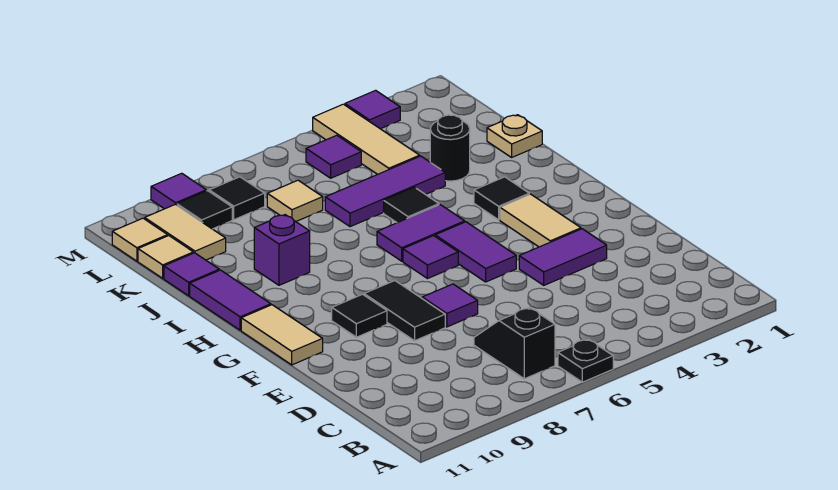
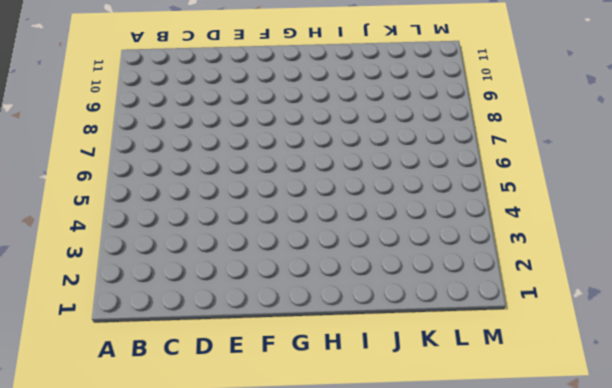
none -> black 1x1 plate [558,339,613,382]
none -> black 1x2 slope [474,308,555,379]
none -> purple 1x2 tile [519,229,607,285]

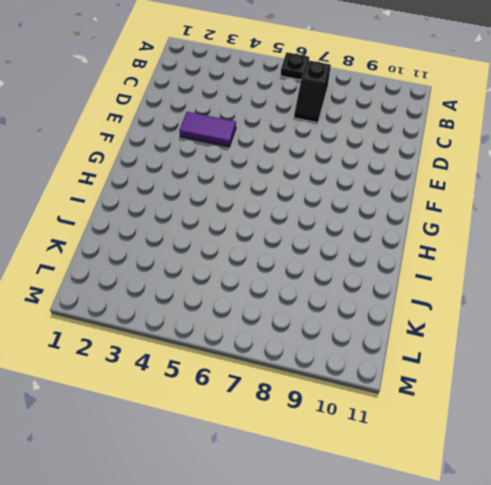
none -> purple 1x1 tile [422,284,478,327]
none -> black 1x2 tile [364,281,445,341]
none -> tan 1x2 tile [500,194,581,247]

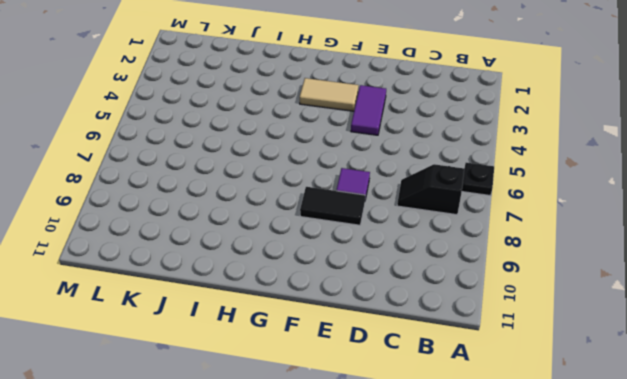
none -> purple 1x2 tile [435,222,516,282]
none -> black 1x1 tile [332,294,387,337]
none -> tan 1x2 tile [241,305,323,365]

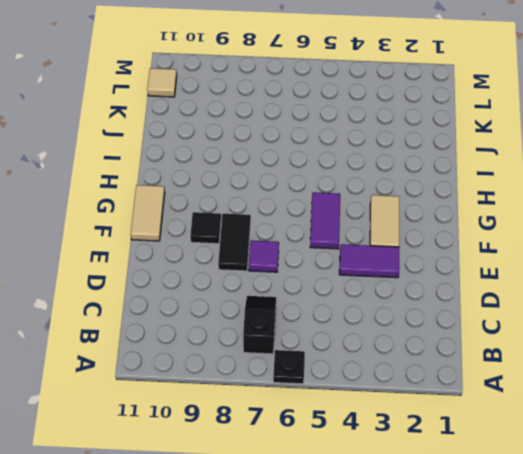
none -> purple 1x1 tile [403,236,458,279]
none -> black 1x1 tile [474,177,529,220]
none -> purple 1x2 tile [377,205,465,261]

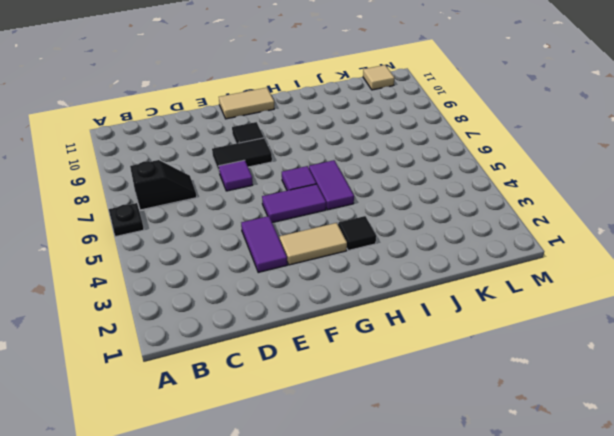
none -> purple 1x2 tile [190,270,271,330]
none -> black 1x1 tile [384,187,439,223]
none -> purple 1x1 brick [254,215,310,285]

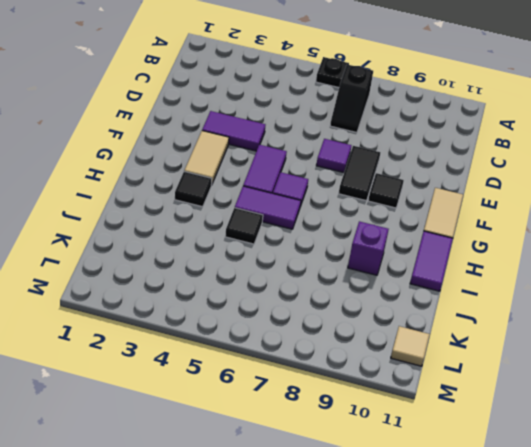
none -> tan 1x1 plate [487,115,542,157]
none -> black 1x1 round brick [430,115,470,181]
none -> purple 1x3 tile [325,156,445,227]

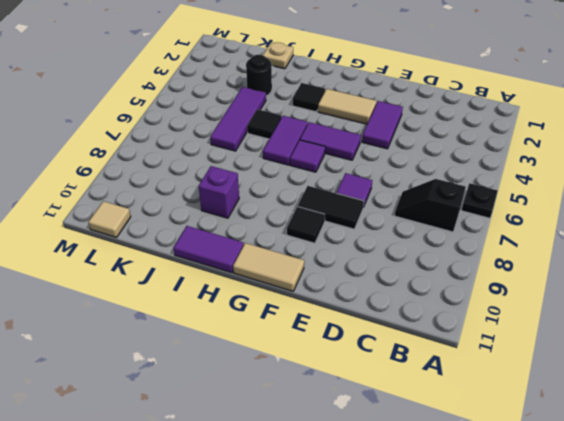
none -> purple 1x1 tile [164,253,219,296]
none -> tan 1x3 tile [313,104,420,174]
none -> tan 1x1 tile [267,180,323,221]

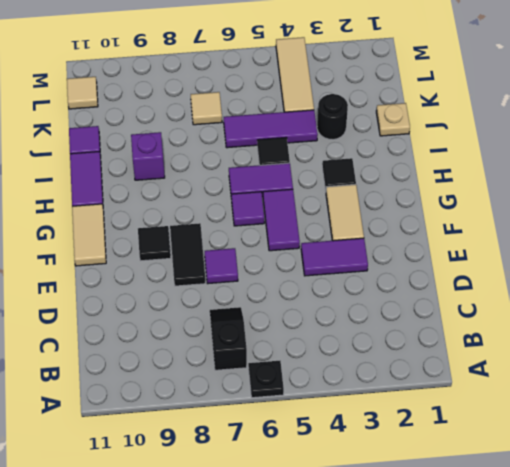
none -> tan 1x2 tile [145,204,226,260]
none -> tan 1x1 tile [138,236,193,278]
none -> purple 1x1 tile [306,135,361,178]

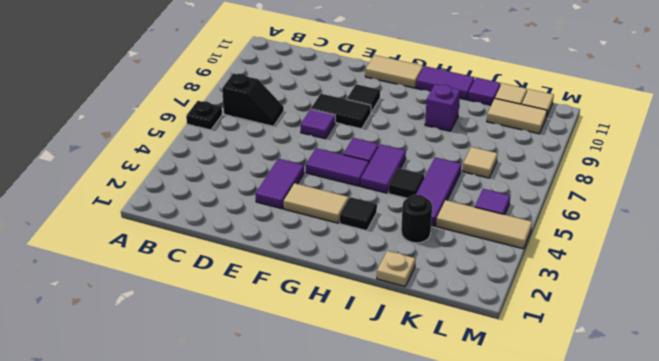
none -> black 1x1 tile [209,177,265,220]
none -> black 1x1 tile [177,191,232,229]
none -> purple 1x1 tile [345,90,400,129]

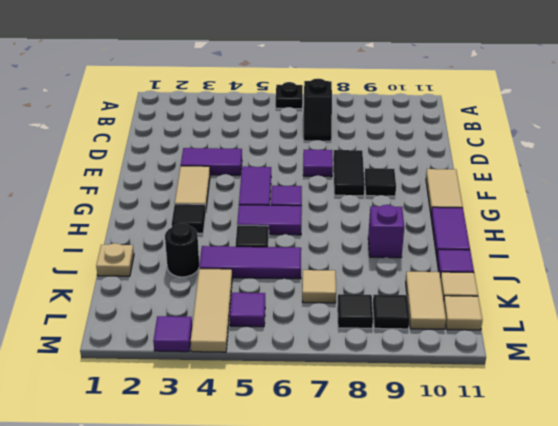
none -> purple 1x1 tile [151,173,206,209]

